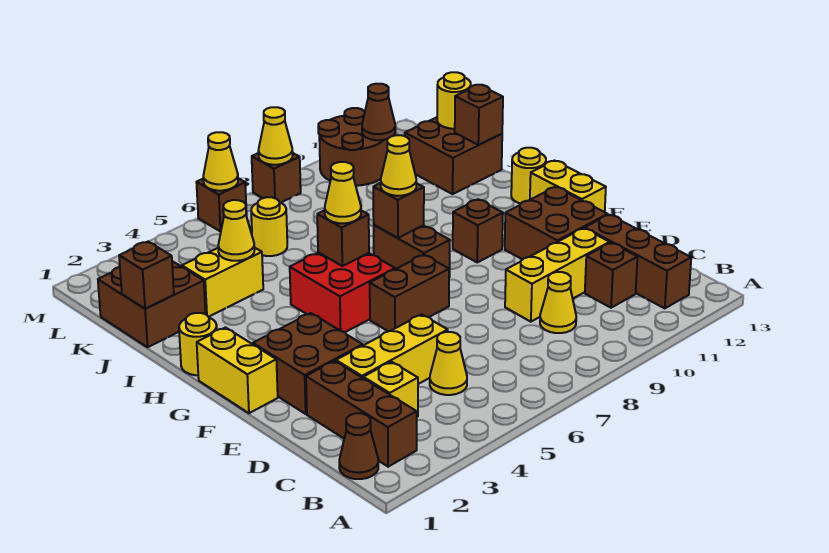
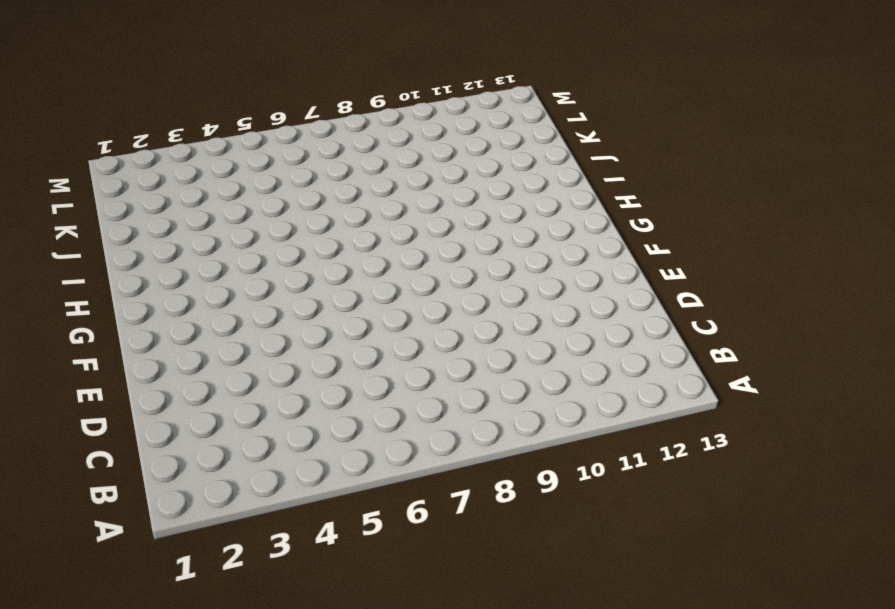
none -> brown 1x1 cone [339,413,378,479]
none -> brown 1x3 brick [306,361,417,467]
none -> brown 1x3 brick [585,215,691,308]
none -> yellow 1x1 brick [363,362,418,417]

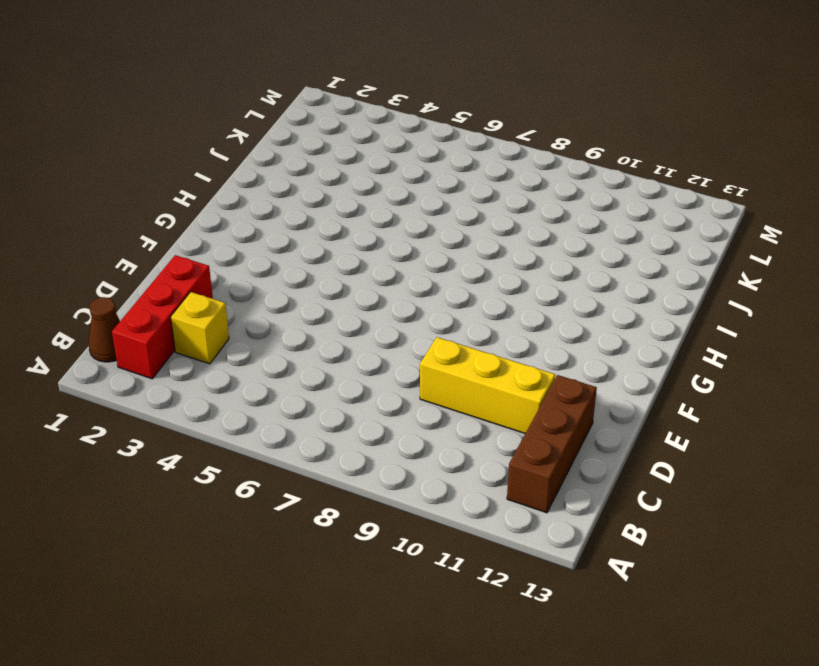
red 1x3 brick [112,255,213,379] -> brown 1x3 brick [306,361,417,467]
none -> yellow 1x1 cone [430,332,467,395]
none -> yellow 1x1 cone [540,272,576,333]
none -> brown 1x1 brick [585,243,637,308]
none -> yellow 1x3 brick [336,314,448,384]

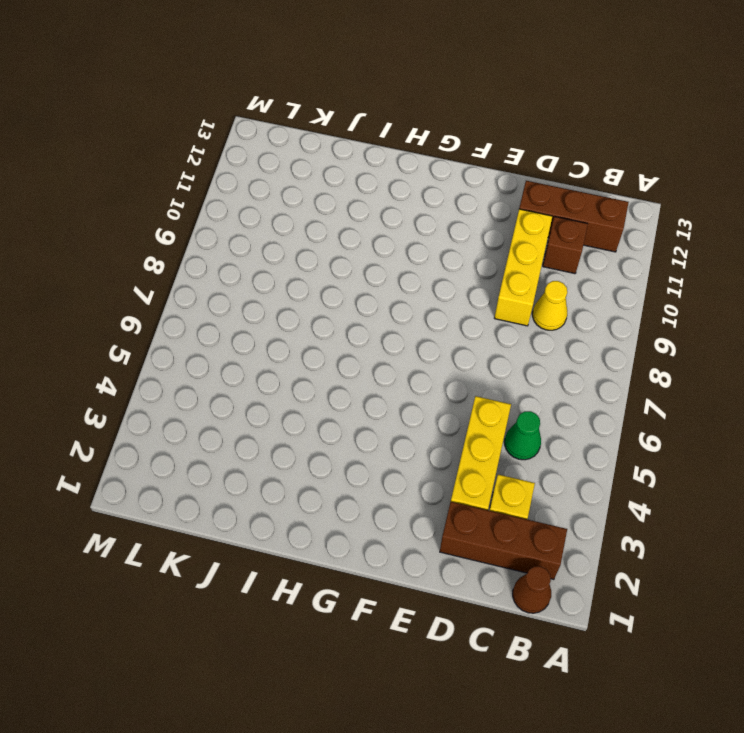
green 1x1 cone [505,411,541,460] -> yellow 1x1 cone [430,332,467,395]
none -> brown 2x2 brick [253,313,363,414]
none -> brown 2x2 brick [505,187,608,259]
none -> yellow 1x2 brick [197,328,278,413]
none -> brown 1x2 brick [370,255,449,331]

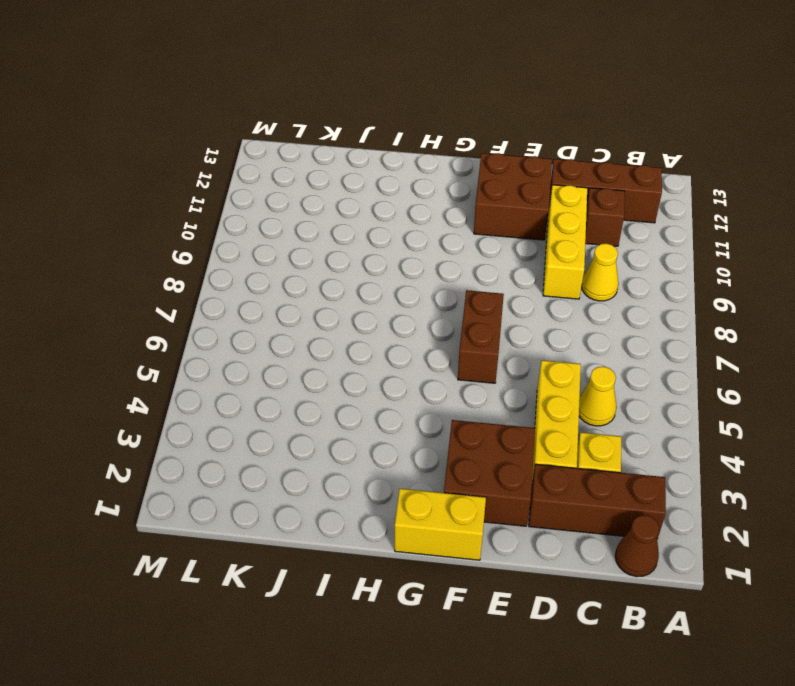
none -> yellow 1x2 brick [530,161,606,212]
none -> red 2x2 brick [290,252,395,332]
none -> brown 1x2 brick [374,225,450,277]
none -> brown 1x1 brick [453,199,503,262]

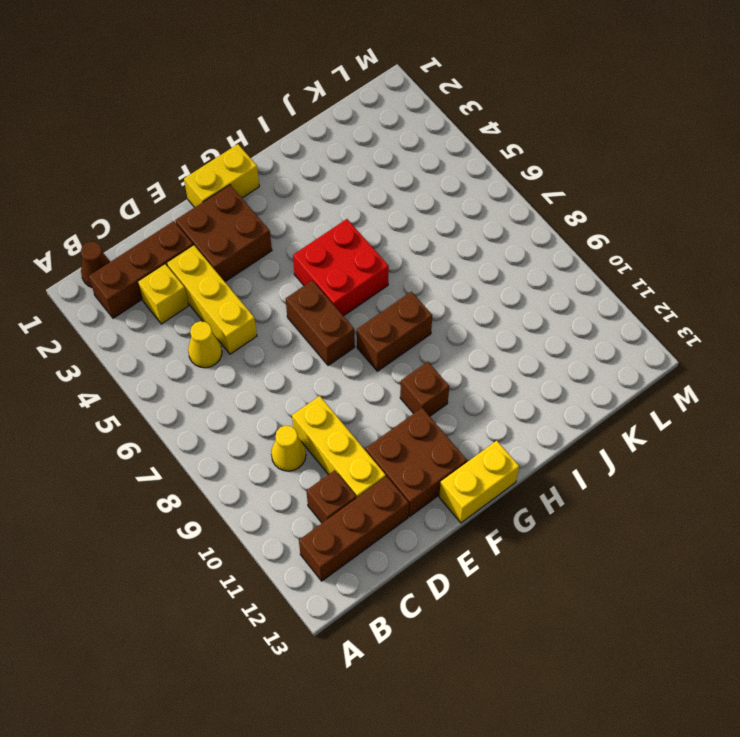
none -> yellow 1x1 round brick [179,313,217,375]
none -> yellow 1x1 round brick [511,148,546,204]
none -> brown 2x2 brick [98,261,205,347]
none -> yellow 1x2 brick [182,247,263,317]

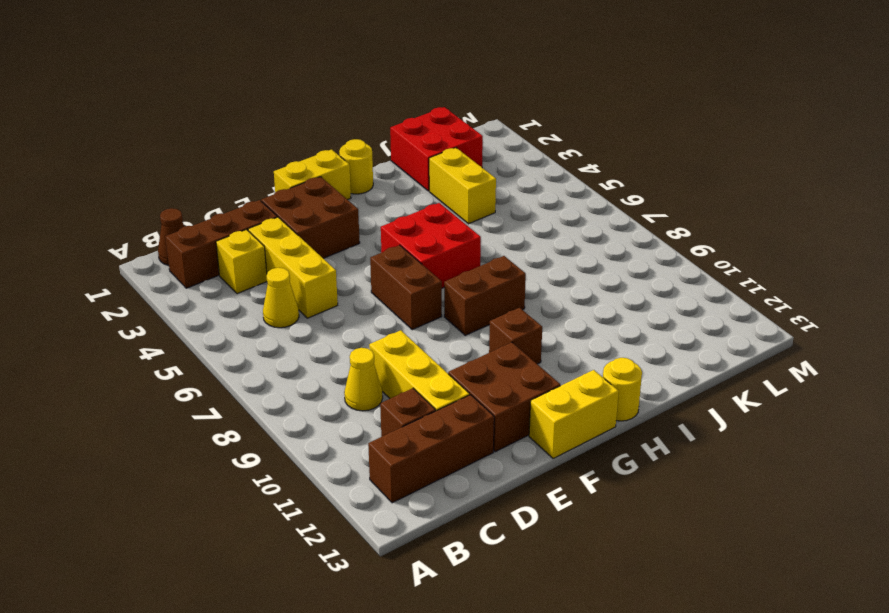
red 2x2 brick [390,107,483,191] -> brown 2x2 brick [98,261,205,347]
none -> brown 2x2 brick [405,117,502,194]
none -> yellow 1x1 round brick [251,197,287,256]
none -> brown 2x2 round brick [318,108,387,186]
none -> brown 1x1 brick [196,178,247,231]

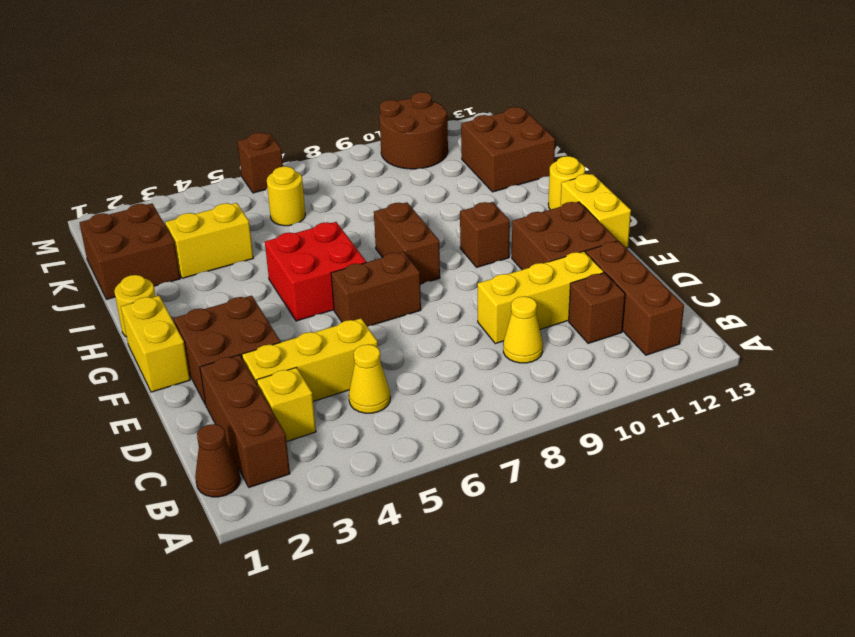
none -> brown 1x1 brick [252,153,301,203]
none -> brown 1x1 brick [317,210,369,266]
none -> brown 1x1 brick [373,183,424,238]
none -> brown 1x1 brick [119,241,174,309]

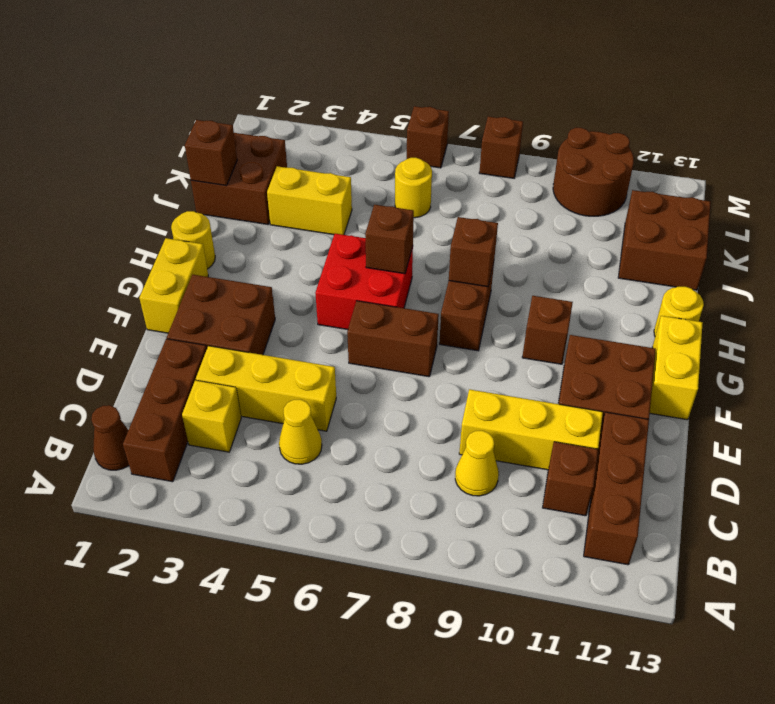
none -> yellow 1x1 cone [218,200,254,261]
none -> brown 1x1 brick [455,85,503,145]
none -> yellow 1x1 round brick [437,72,471,129]
none -> brown 1x1 cone [362,84,395,140]

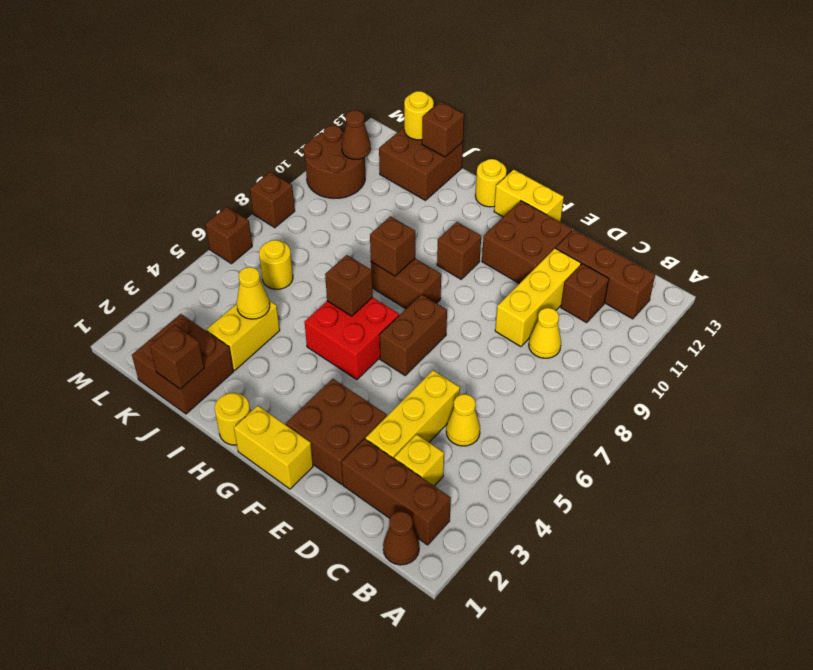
none -> yellow 1x1 cone [203,132,238,191]
none -> yellow 1x1 cone [258,107,293,165]
none -> yellow 1x1 cone [325,162,361,223]
none -> yellow 1x1 cone [381,135,416,196]

